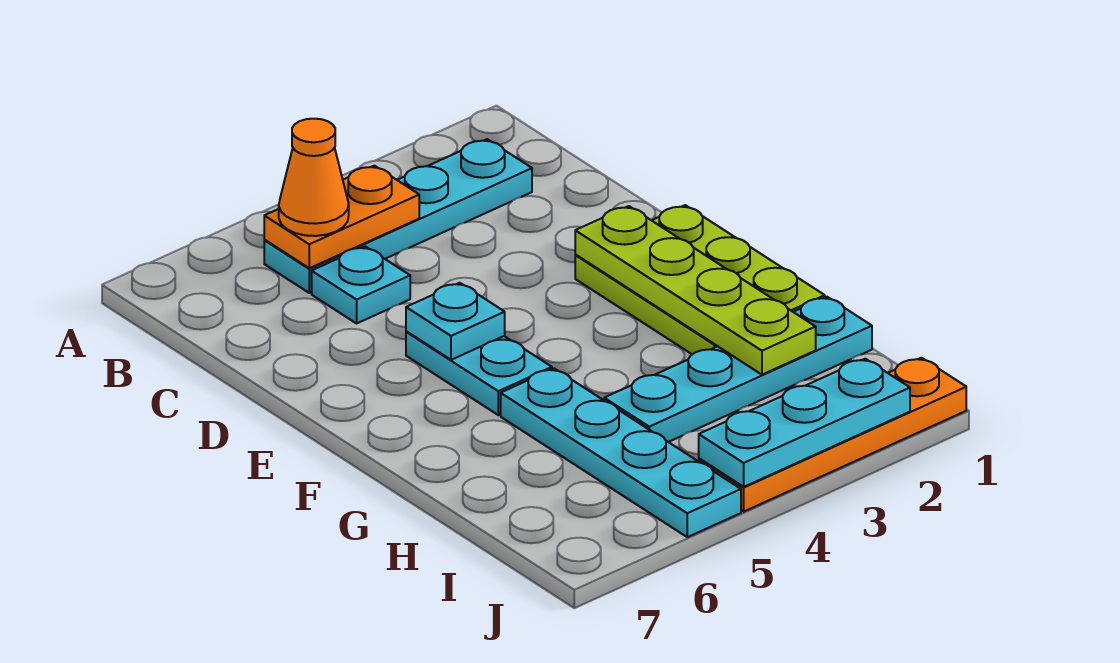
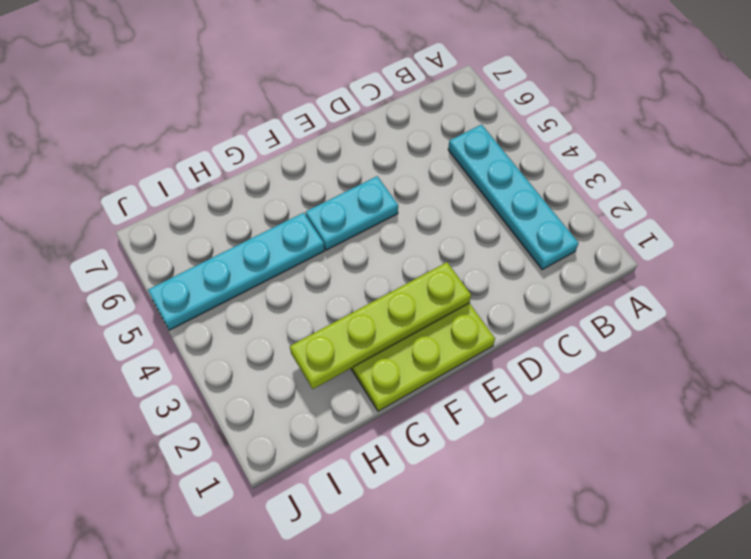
none -> cyan 1x1 plate [312,246,410,323]
none -> cyan 1x4 plate [604,297,872,442]
none -> orange 1x4 plate [699,358,966,511]

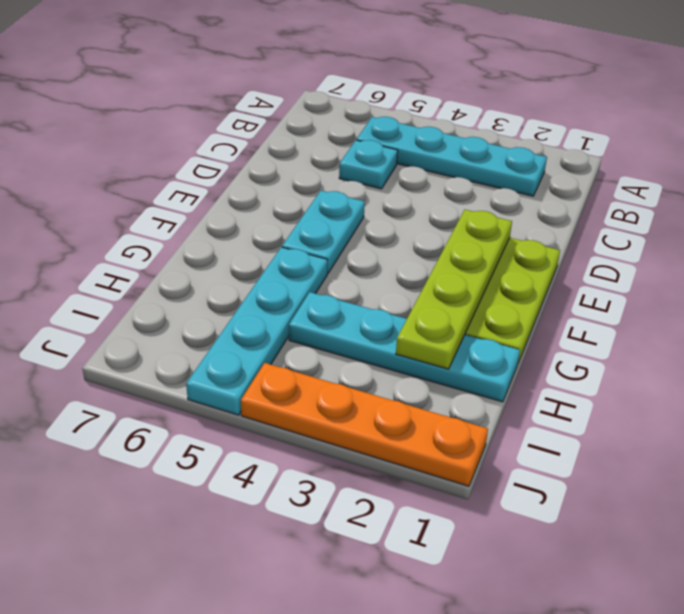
none -> orange 1x2 plate [264,166,419,268]
none -> cyan 1x1 plate [406,283,505,360]
none -> cyan 1x3 plate [699,359,910,487]

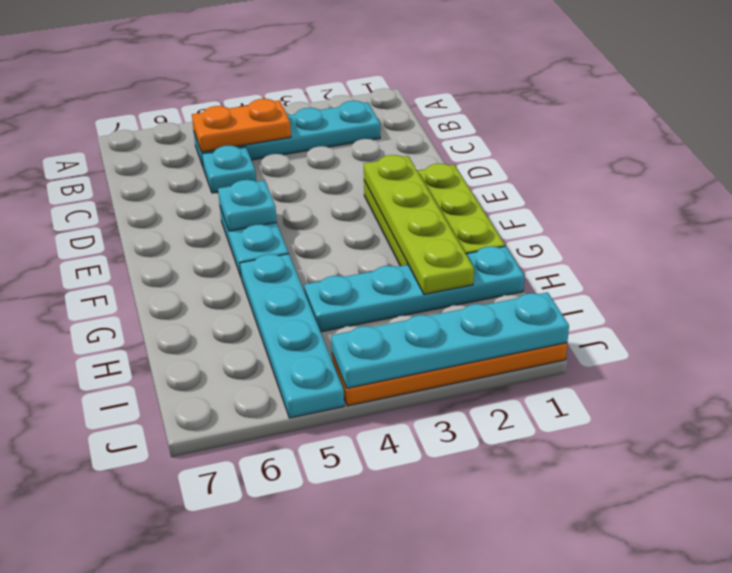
cyan 1x4 plate [331,292,569,388] -> cyan 1x3 plate [699,359,910,487]
none -> orange 1x1 cone [279,119,349,236]

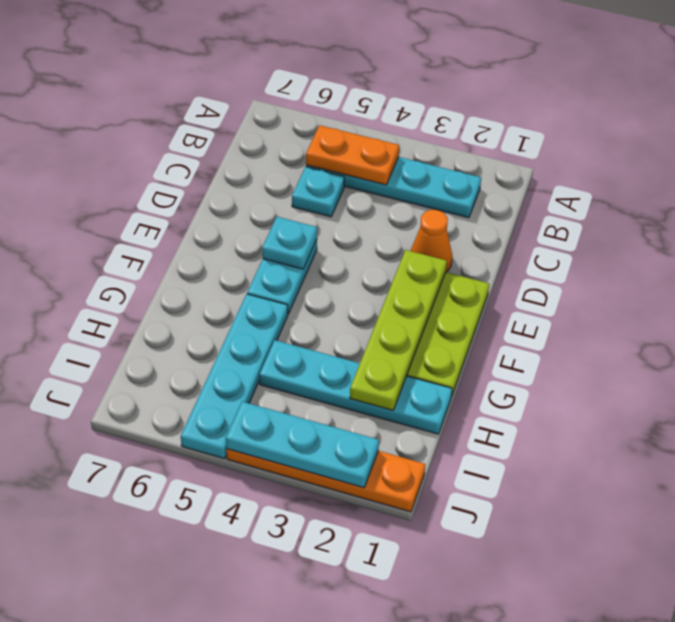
orange 1x1 cone [411,210,452,272] -> orange 1x1 cone moved to [279,119,349,236]

